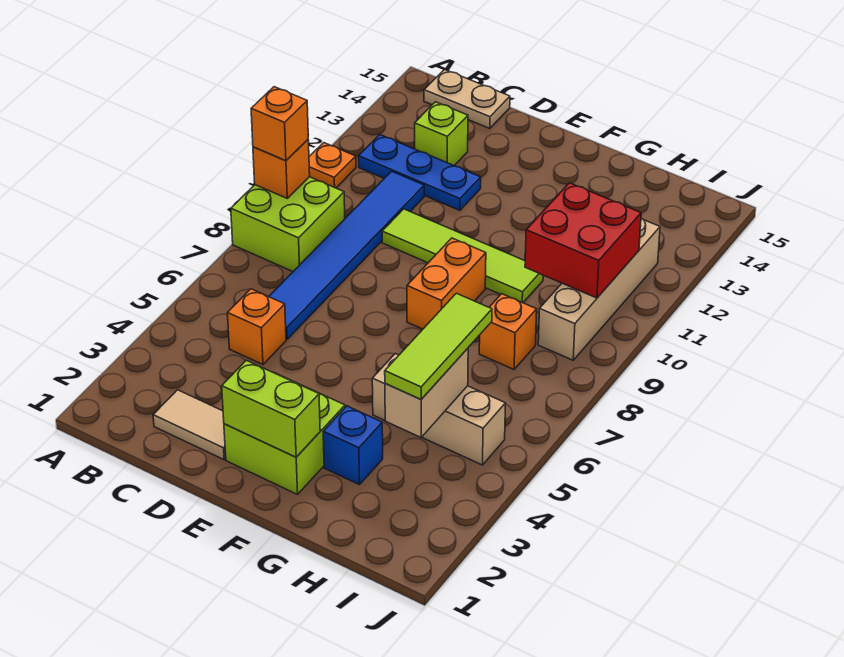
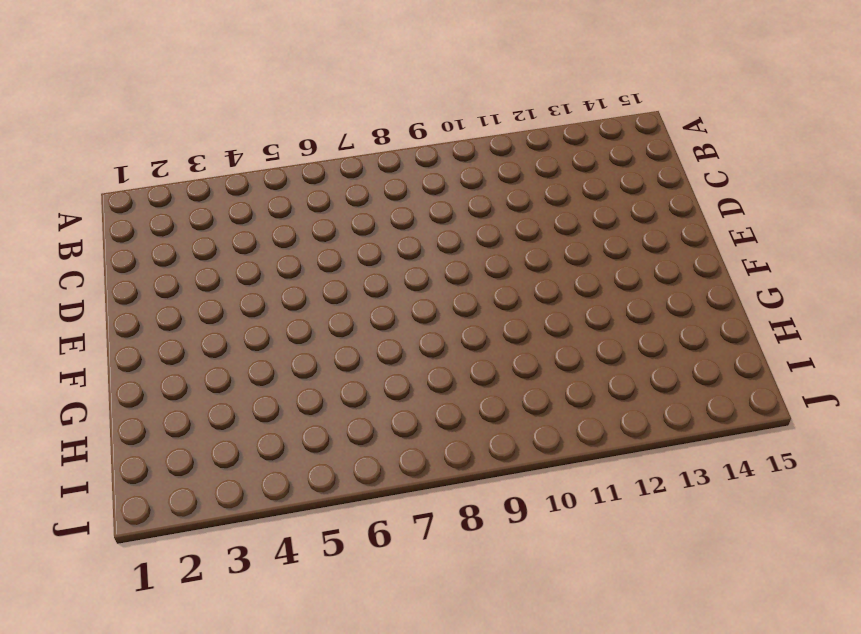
none -> lime 2x2 brick [231,177,345,271]
none -> orange 1x1 plate [309,143,356,188]
none -> blue 1x3 plate [358,135,481,210]

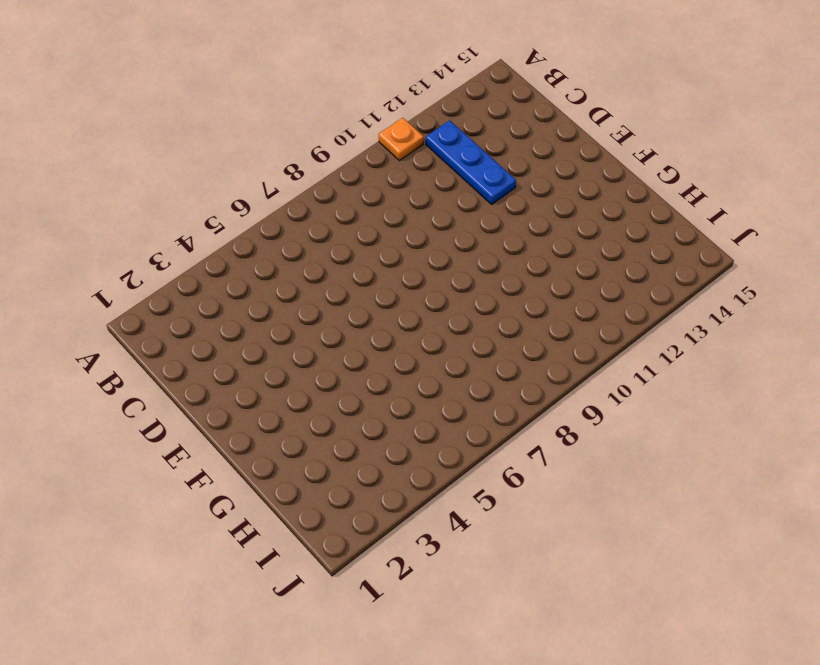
none -> lime 2x2 brick [231,177,345,271]
none -> tan 1x2 plate [424,70,510,129]
none -> tan 1x2 tile [153,390,226,460]

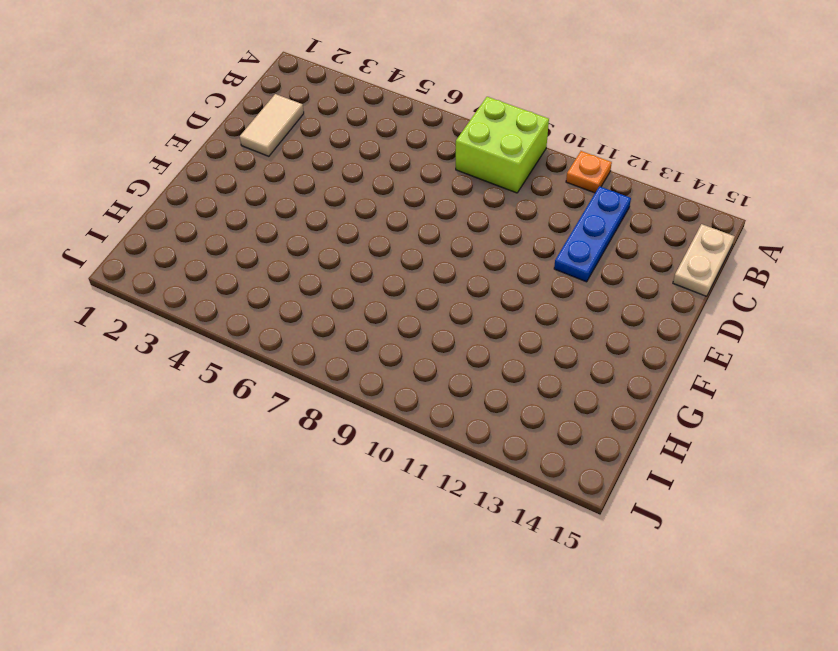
none -> orange 1x1 brick [228,289,286,364]
none -> blue 1x6 tile [269,171,424,339]
none -> lime 1x1 brick [415,102,468,165]

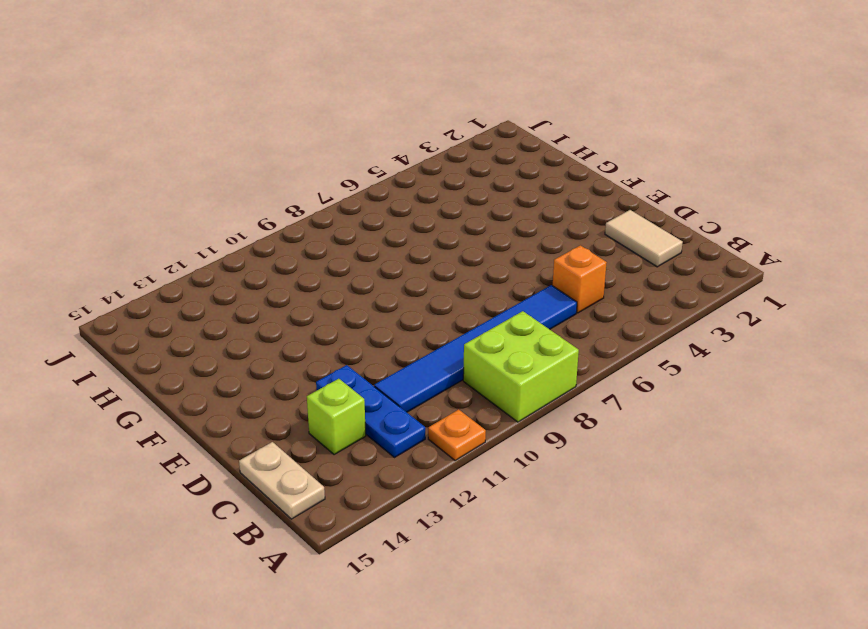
none -> lime 1x4 tile [382,209,543,303]
none -> lime 2x2 brick [224,372,345,494]
none -> orange 1x2 brick [407,238,486,329]

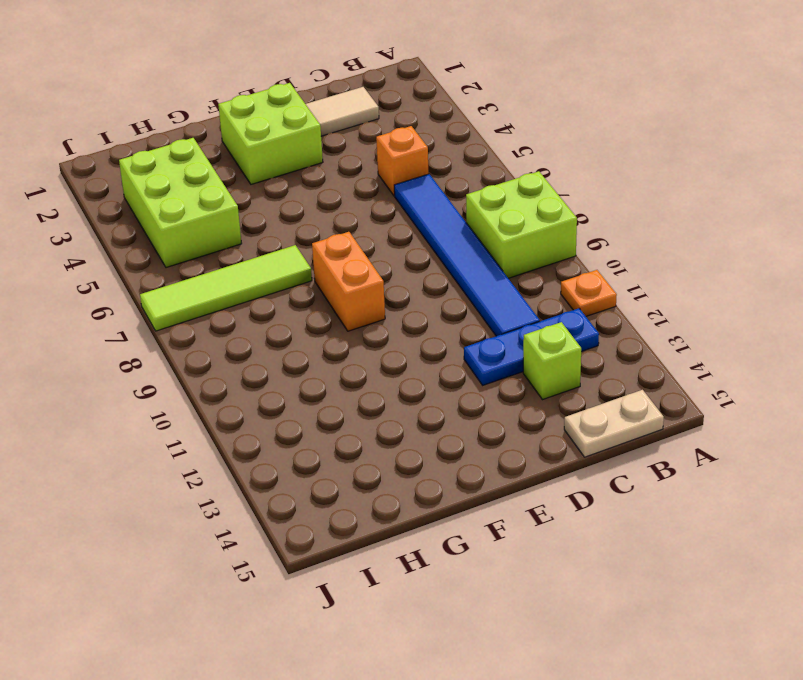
lime 1x4 tile [140,245,312,331] -> lime 1x4 tile moved to [382,209,543,303]
lime 2x3 brick [119,138,242,268] -> tan 1x3 brick [372,354,506,465]
none -> blue 1x1 brick [323,406,383,485]
none -> orange 1x1 brick [479,294,537,369]
none -> tan 1x4 brick [538,218,660,360]

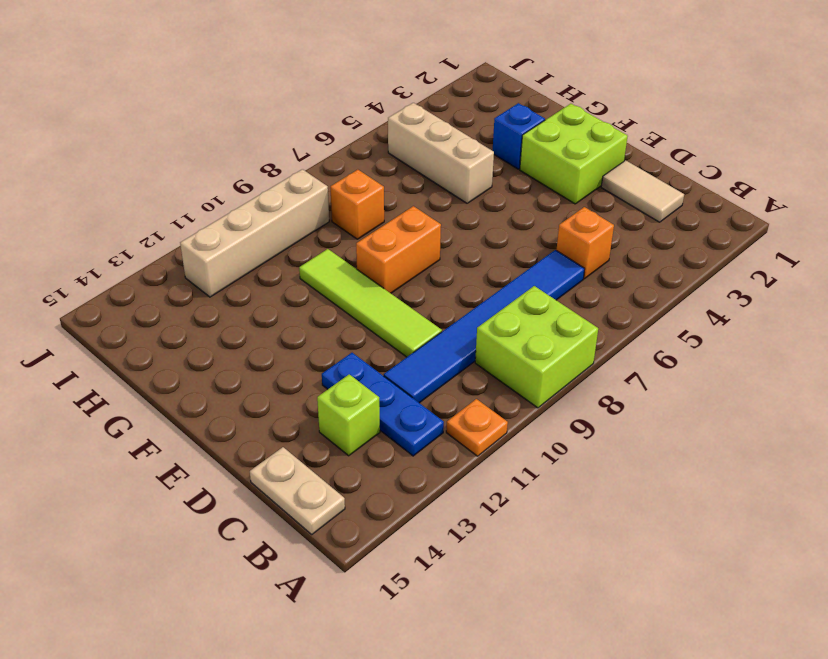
none -> orange 1x1 brick [253,140,310,198]
none -> lime 1x2 brick [222,360,320,457]
none -> tan 1x2 brick [385,348,468,437]

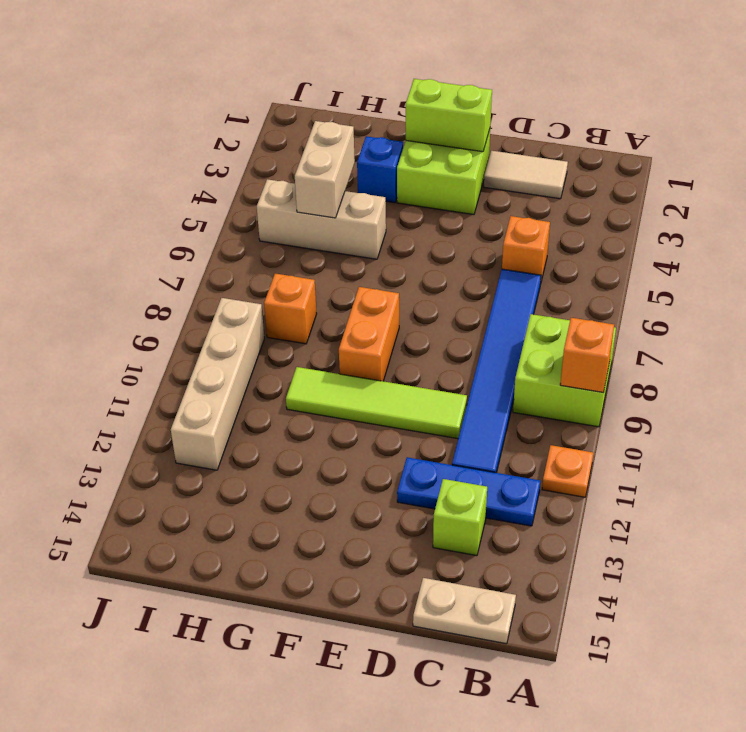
none -> red 2x2 brick [525,183,641,298]
none -> orange 1x1 brick [251,87,308,161]
none -> lime 1x3 tile [385,293,492,399]

